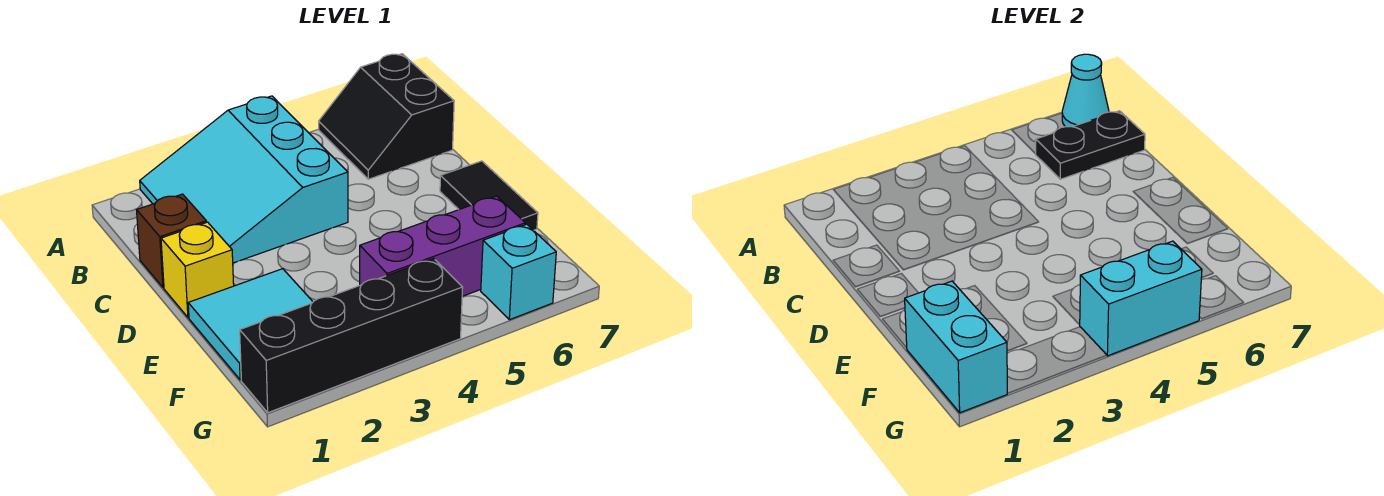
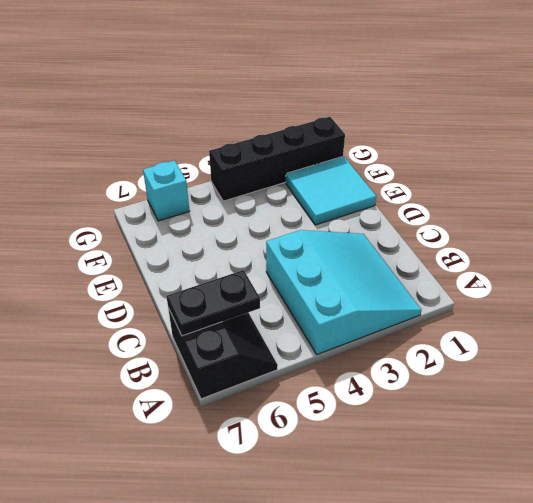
none -> brown 1x1 brick [137,194,206,288]
none -> yellow 1x1 brick [161,222,234,317]
none -> black 1x2 tile [440,161,538,230]

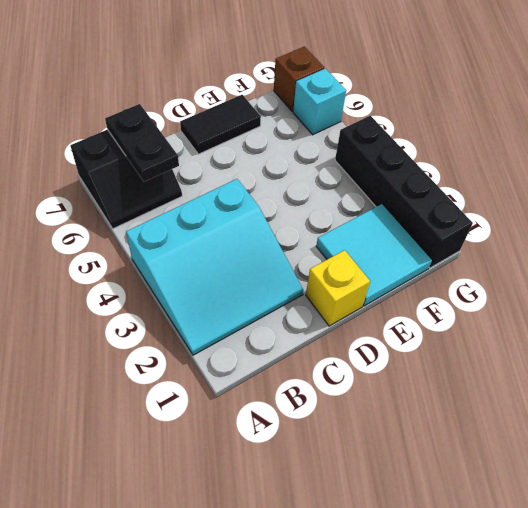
brown 1x1 brick [274,47,324,112] -> brown 1x1 brick moved to [137,194,206,288]
none -> purple 1x3 brick [360,196,525,296]
none -> cyan 1x1 cone [1062,54,1109,127]
none -> cyan 1x2 brick [905,281,1008,413]

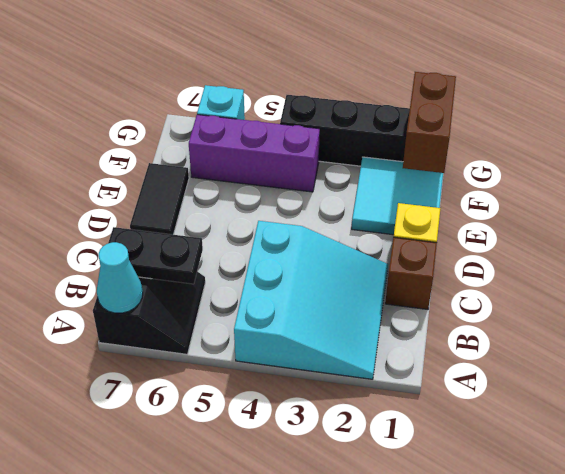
brown 1x2 brick [403,72,456,173] -> cyan 1x2 brick [905,281,1008,413]
none -> cyan 1x2 brick [1080,241,1202,356]

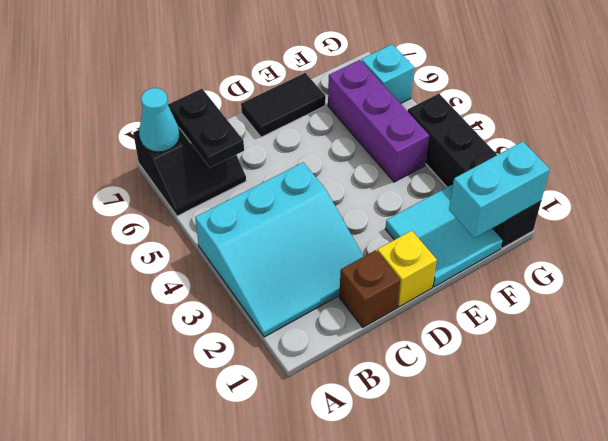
none -> cyan 1x2 brick [1080,241,1202,356]

